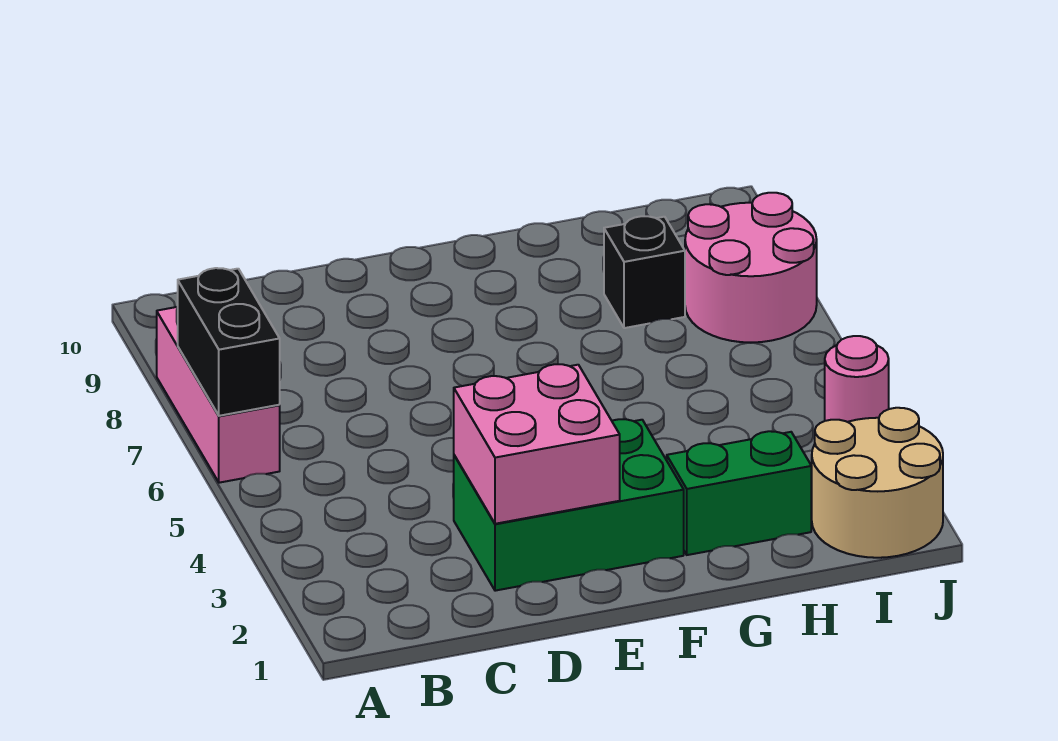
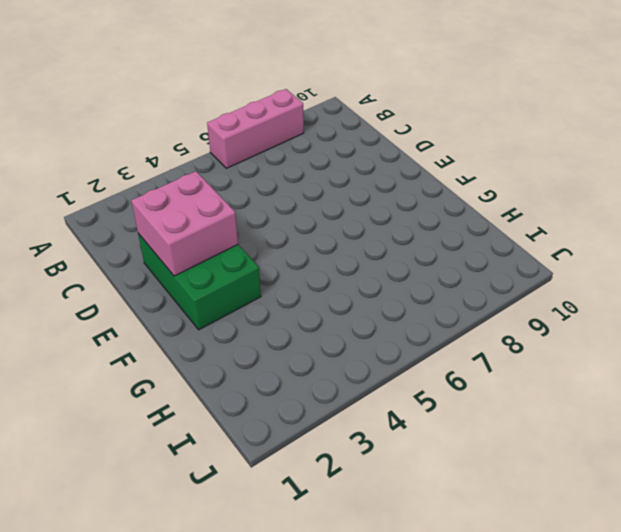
none -> green 1x2 brick [667,431,811,555]
none -> black 1x1 brick [604,216,685,328]

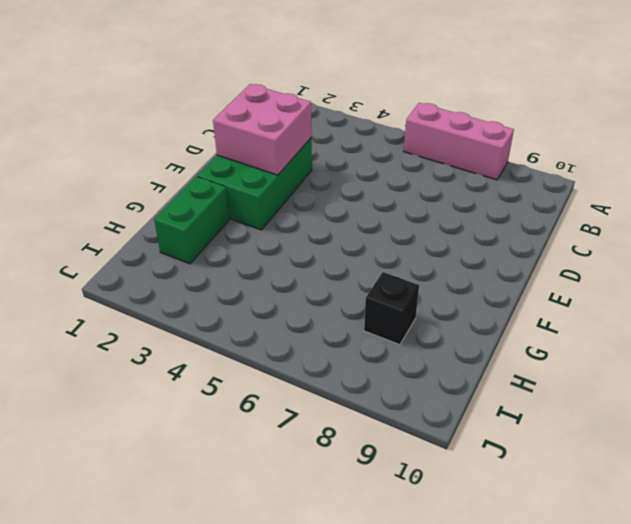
none -> tan 2x2 round brick [812,408,943,558]
none -> pink 2x2 round brick [685,193,817,342]

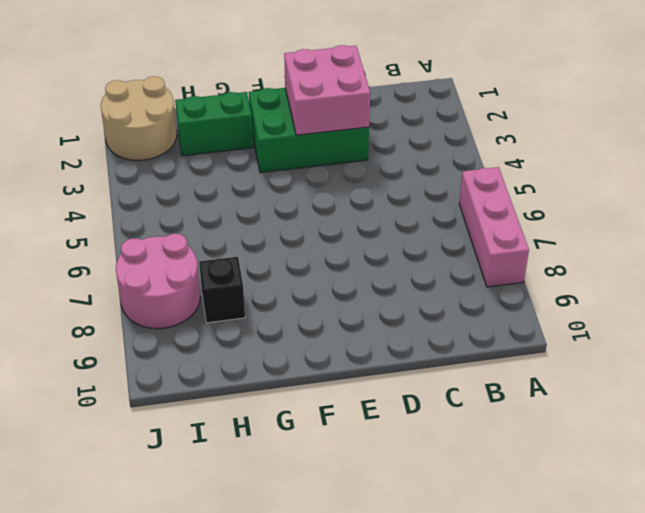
none -> pink 1x1 round brick [825,336,889,422]
none -> black 1x2 brick [178,268,280,416]

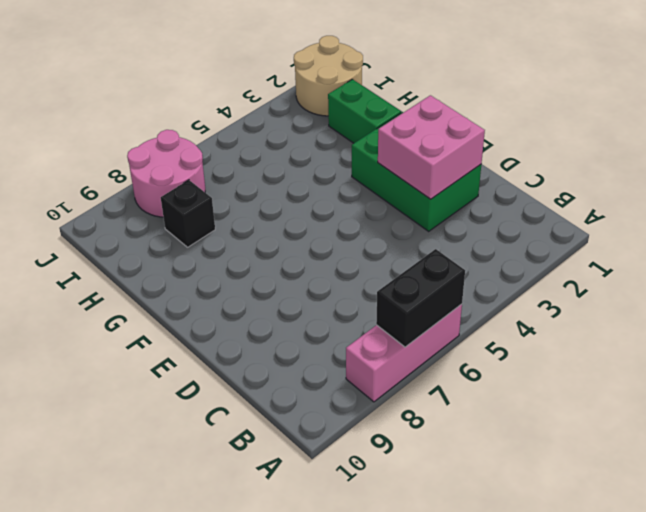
none -> pink 1x1 round brick [825,336,889,422]

